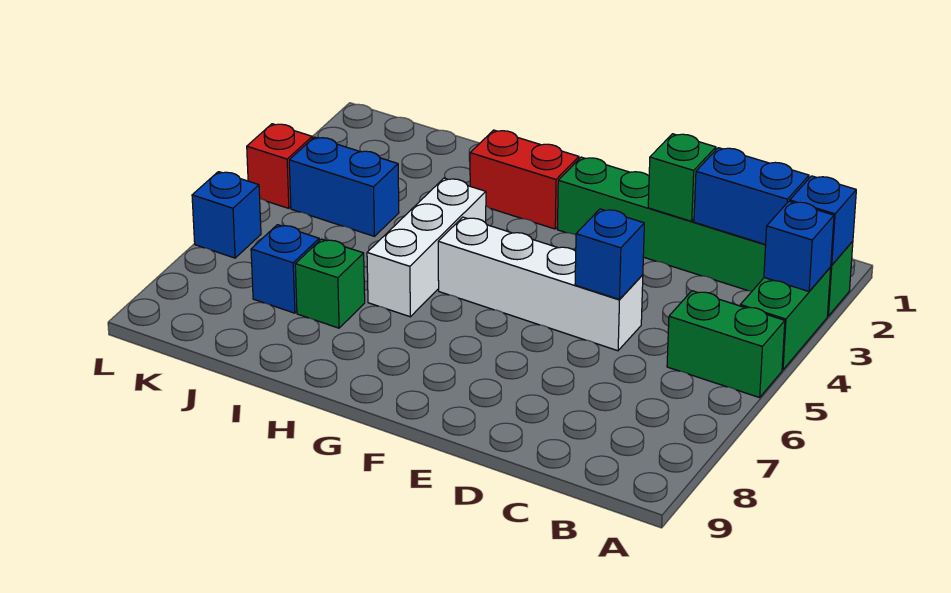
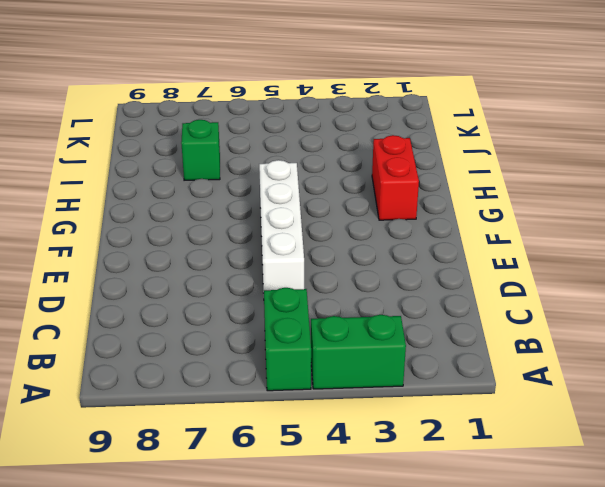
none -> green 1x6 brick [558,157,853,316]
none -> white 1x3 brick [367,178,486,317]
none -> blue 1x2 brick [289,137,399,236]

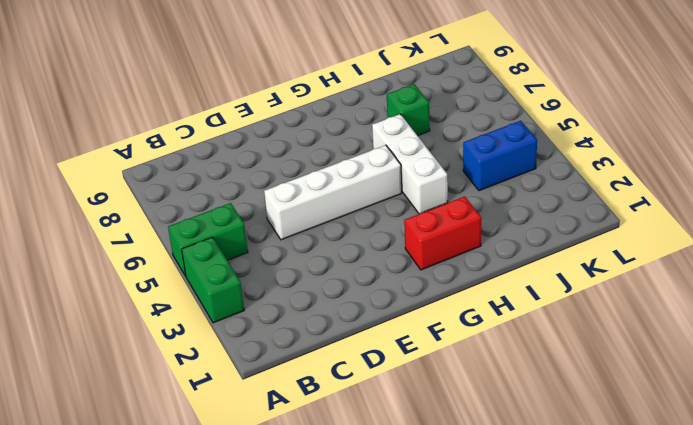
none -> green 1x6 brick [558,157,853,316]
none -> blue 1x1 brick [251,225,319,313]
none -> red 1x1 brick [247,124,312,208]

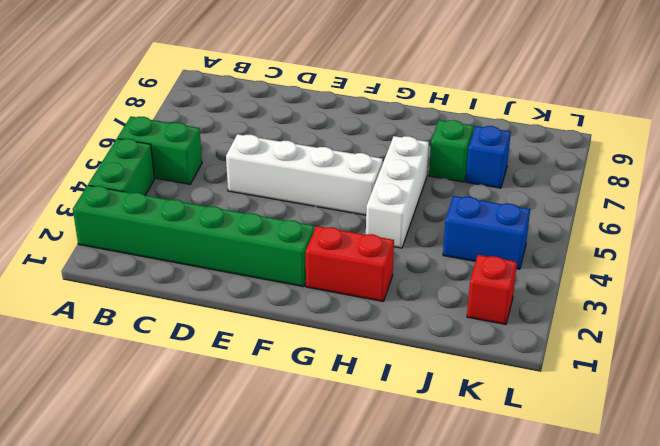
red 1x1 brick [467,255,517,324] -> red 1x1 brick moved to [247,124,312,208]
none -> blue 1x1 brick [192,172,261,258]
none -> blue 1x1 brick [790,176,856,265]
none -> blue 1x1 brick [764,201,834,292]

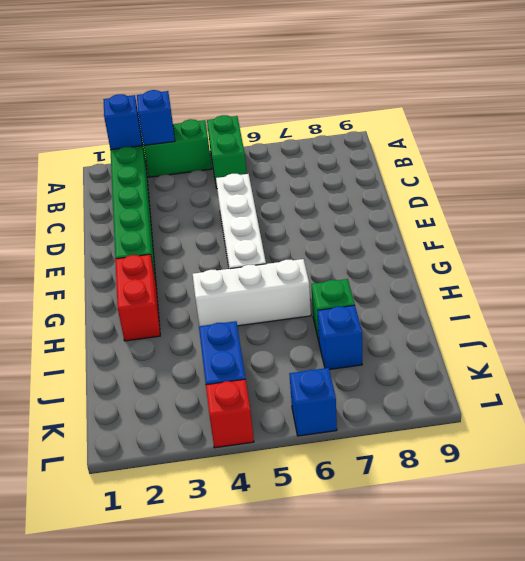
none -> blue 1x2 brick [694,148,809,245]
none -> green 1x1 brick [648,134,716,221]
none -> blue 1x1 brick [575,209,644,300]

